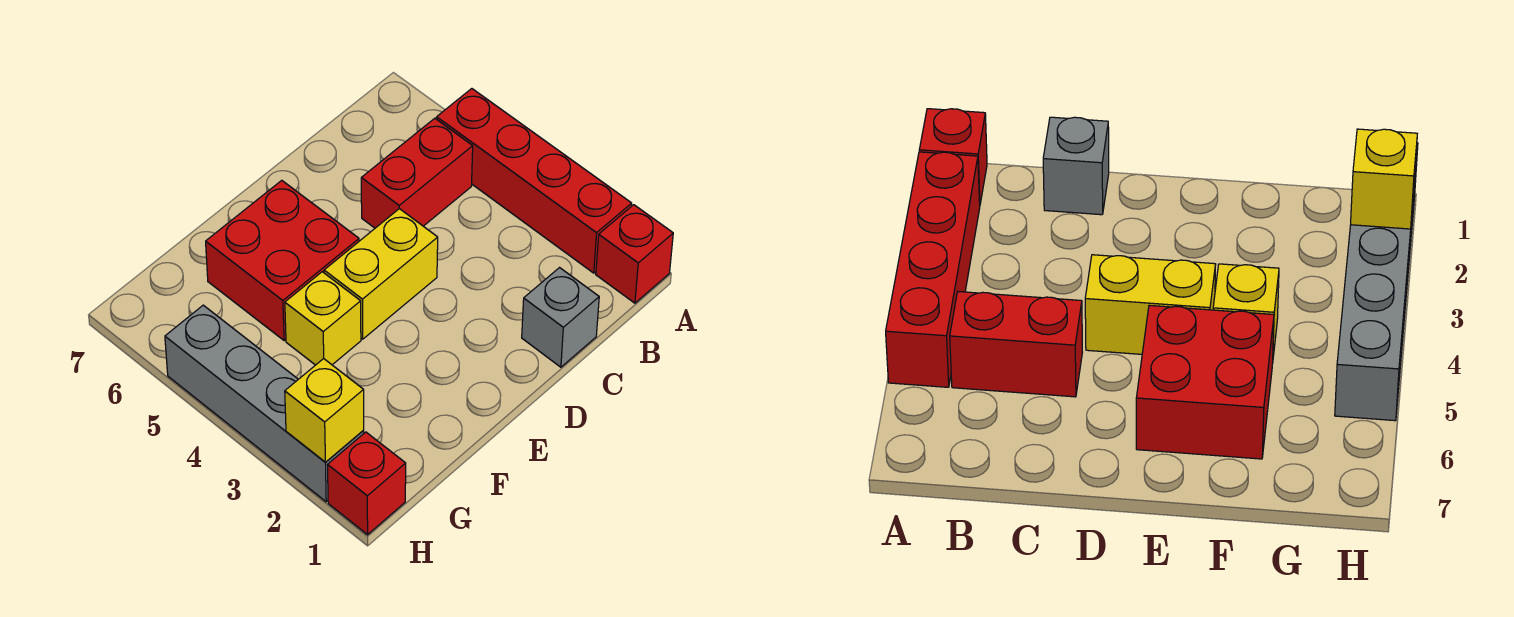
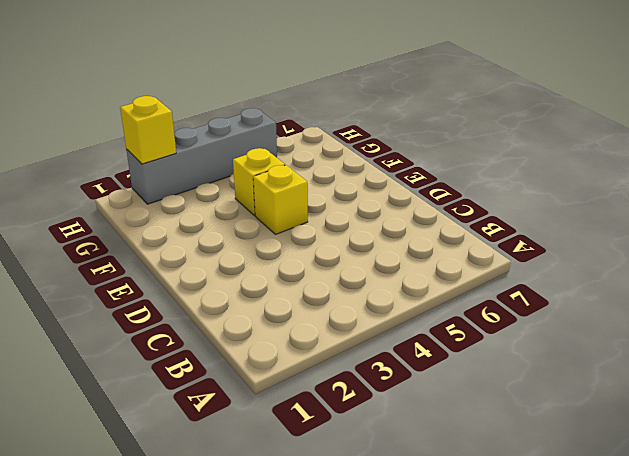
yellow 1x1 brick [253,165,308,235] -> yellow 1x2 brick [324,209,438,339]
none -> red 1x1 brick [596,205,673,303]
none -> red 1x4 brick [437,89,632,273]

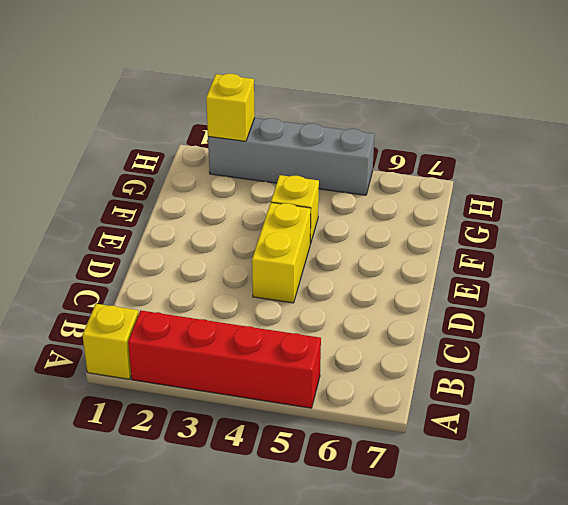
yellow 1x1 brick [82,304,139,379] -> red 1x1 brick [596,205,673,303]
none -> red 1x2 brick [361,118,473,228]
none -> grey 1x1 brick [522,268,599,367]

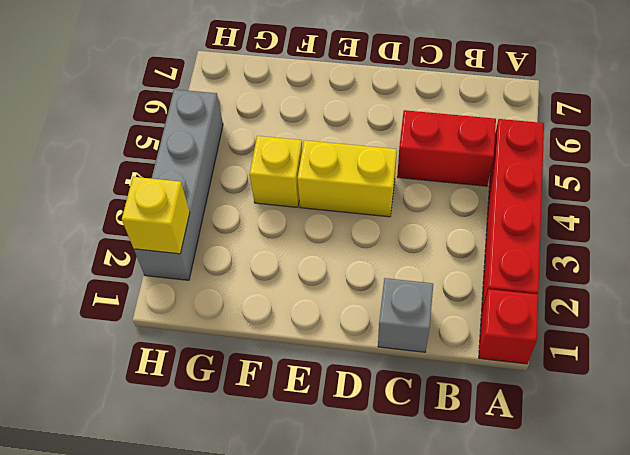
none -> red 2x2 brick [206,180,359,341]
none -> red 1x1 brick [328,432,406,535]

